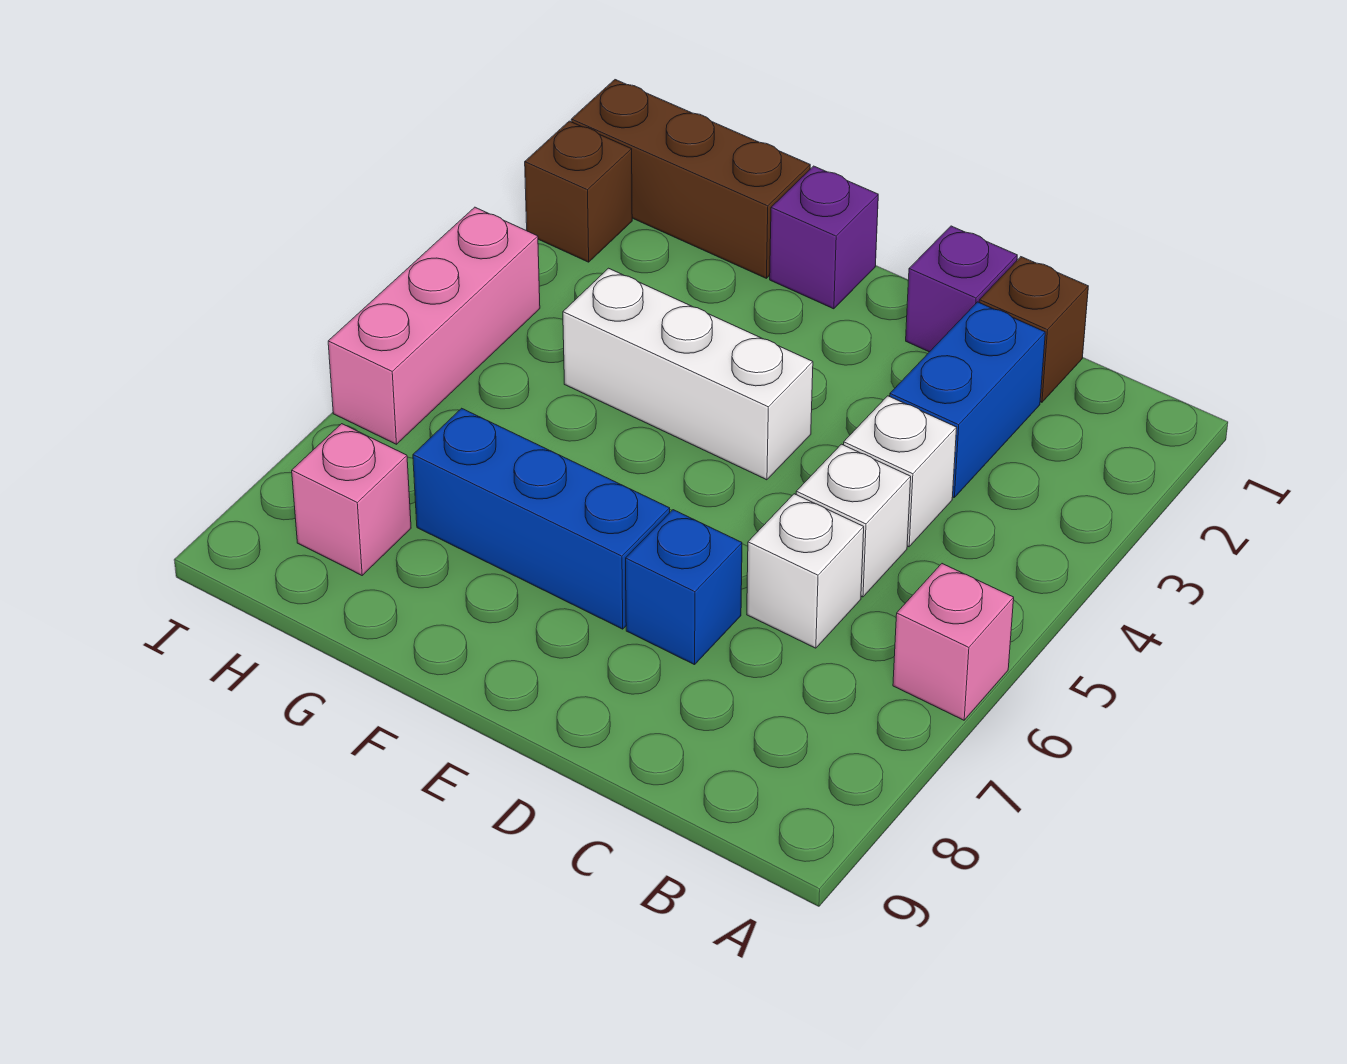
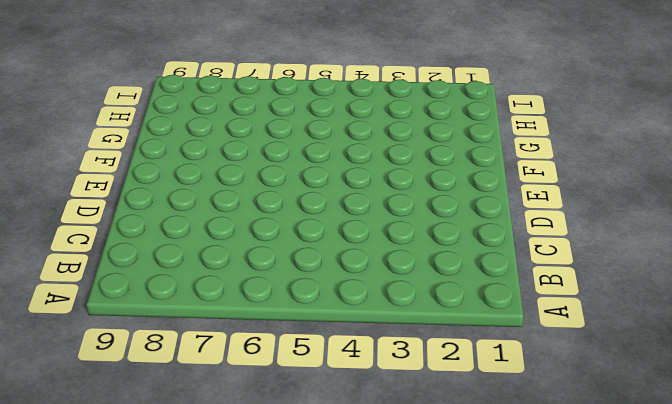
none -> pink 1x1 brick [893,564,1014,720]
none -> brown 1x1 brick [979,257,1088,402]
none -> blue 1x2 brick [890,302,1045,497]

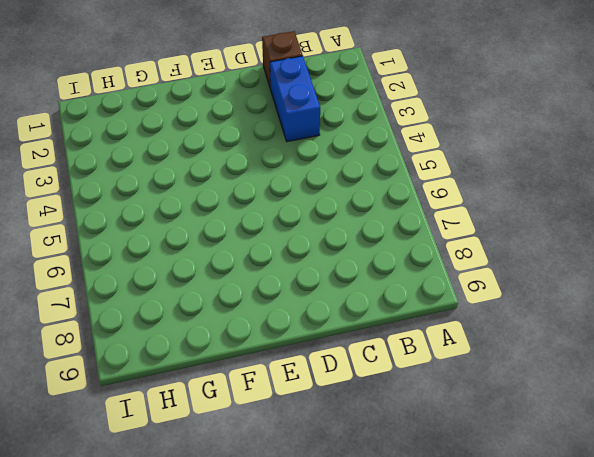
none -> pink 1x1 brick [893,564,1014,720]
none -> white 1x1 brick [844,396,957,547]
none -> white 1x1 brick [796,444,911,597]

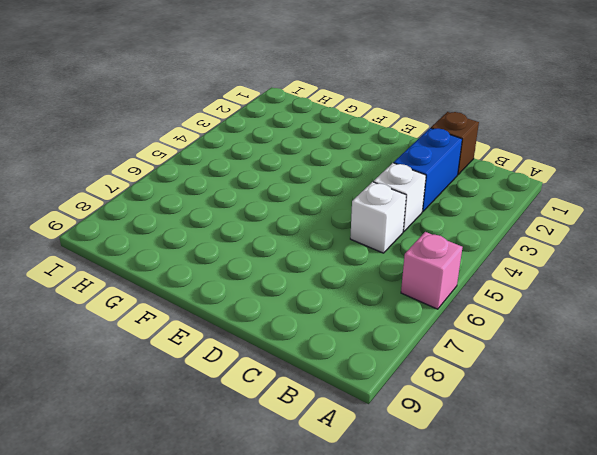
none -> white 1x1 brick [747,494,864,648]
none -> purple 1x1 brick [906,226,1017,352]
none -> blue 1x1 brick [626,510,742,665]

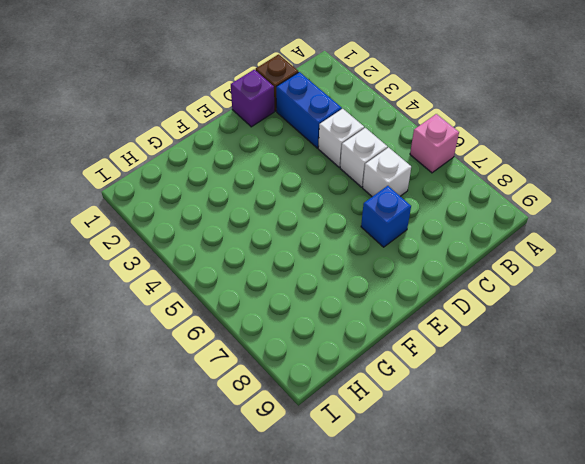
none -> white 1x3 brick [563,268,813,480]
none -> blue 1x3 brick [413,408,670,629]
none -> purple 1x1 brick [770,166,878,309]

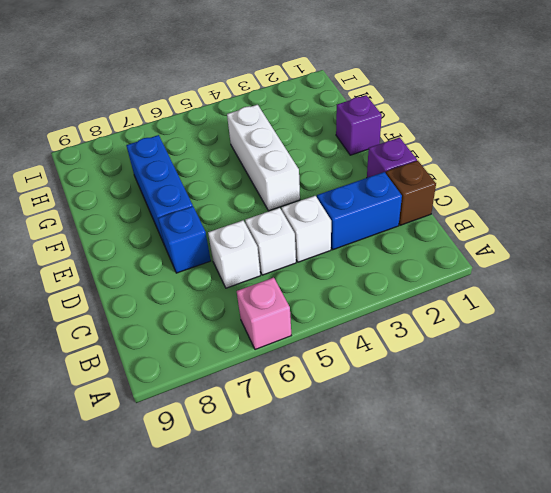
none -> brown 1x3 brick [571,80,810,278]
none -> pink 1x1 brick [292,424,411,575]
none -> brown 1x1 brick [525,121,632,262]

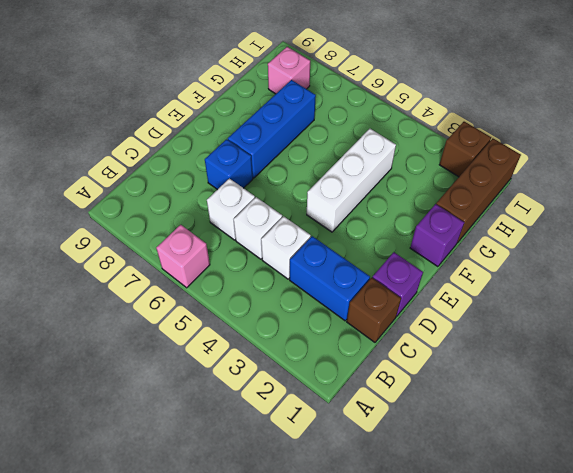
none -> pink 1x3 brick [328,207,540,444]

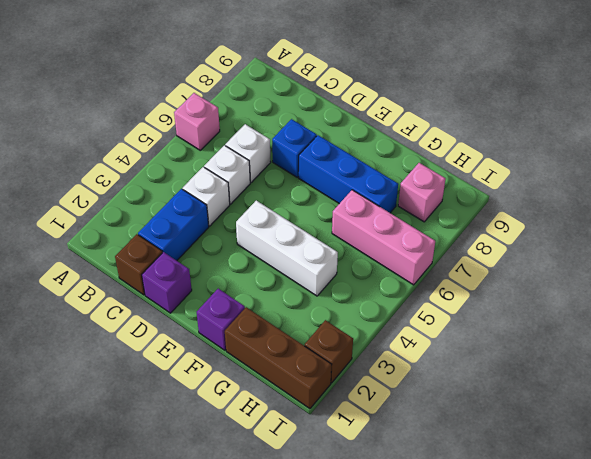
pink 1x3 brick [332,190,435,285] -> pink 1x3 brick turned to [328,207,540,444]

